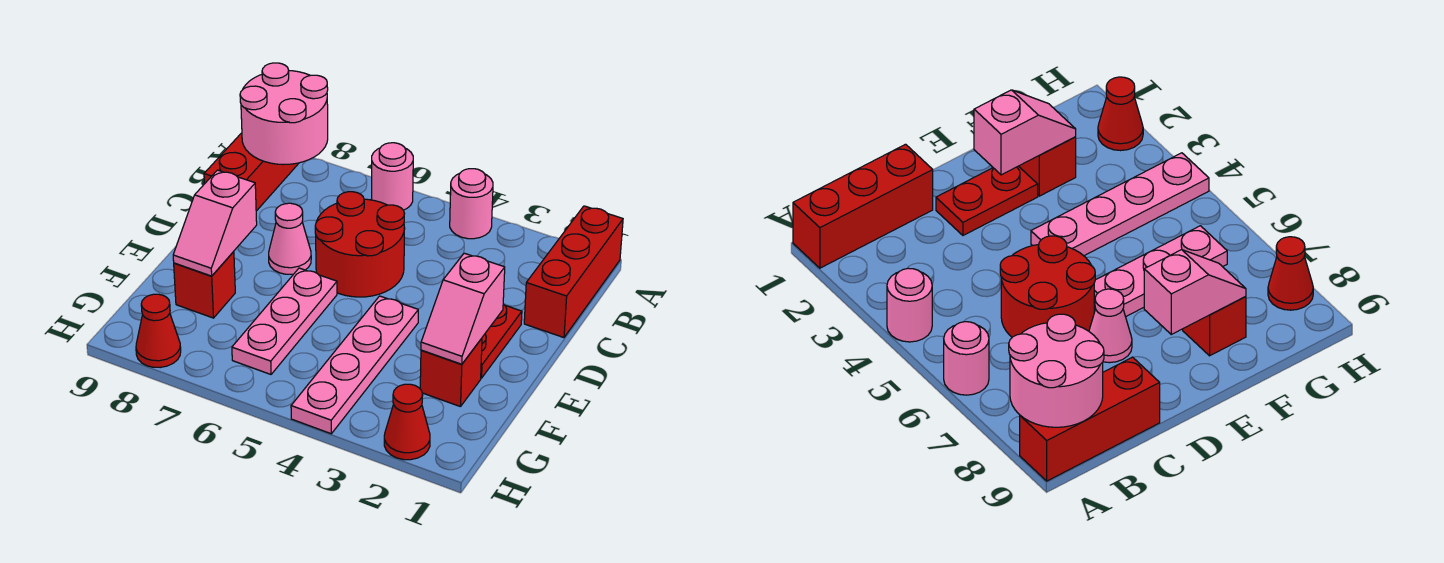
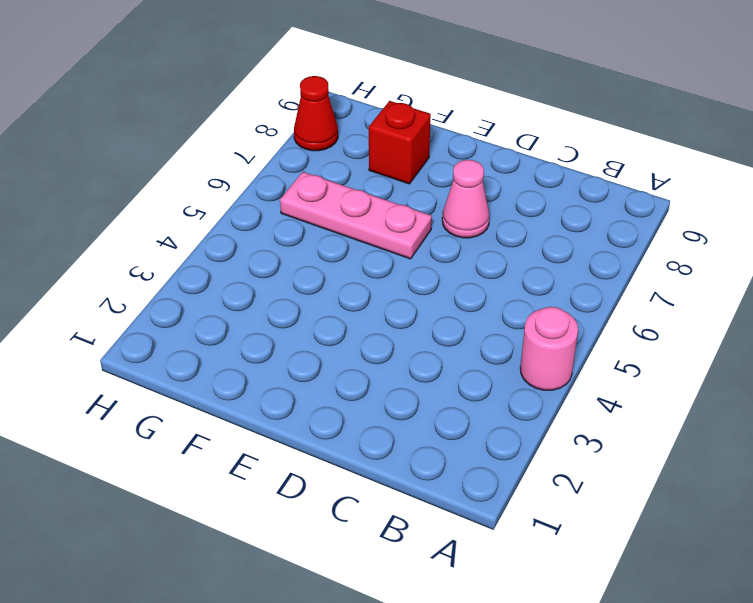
none -> red 1x3 brick [524,206,623,338]
none -> pink 1x1 round brick [371,143,413,210]
none -> red 1x3 brick [204,133,299,211]

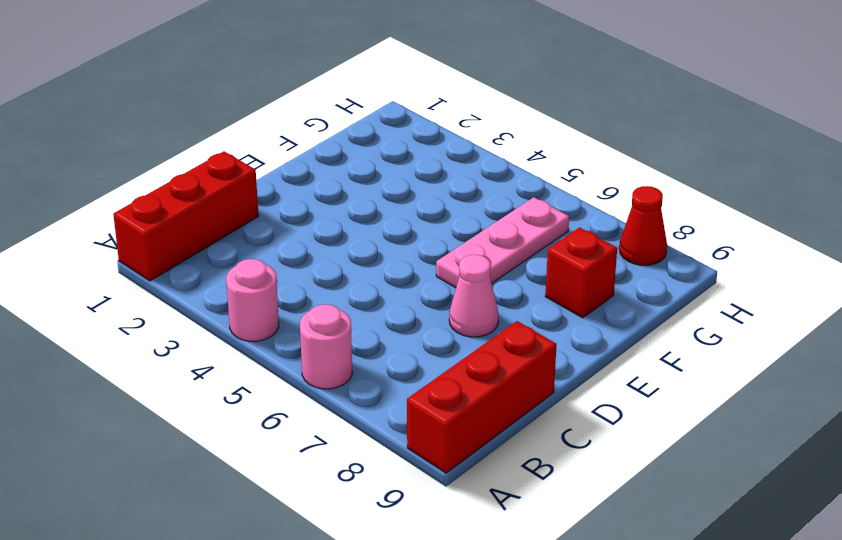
none -> red 2x2 round brick [315,192,405,297]
none -> red 1x2 plate [481,304,522,378]
none -> pink 1x4 plate [291,296,418,434]

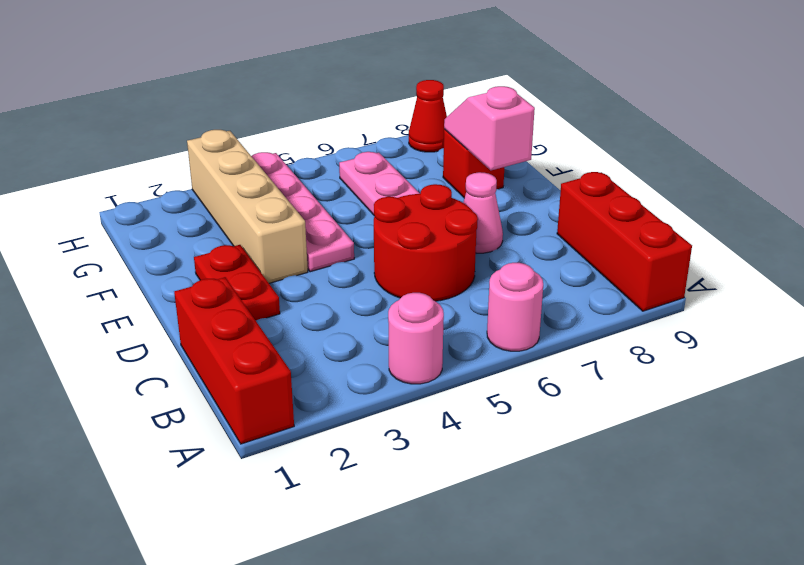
tan 1x4 brick [187,130,308,283] -> none
none -> red 1x1 brick [420,338,482,407]
none -> red 1x1 cone [384,384,430,460]
none -> pink 2x2 round brick [240,63,328,165]

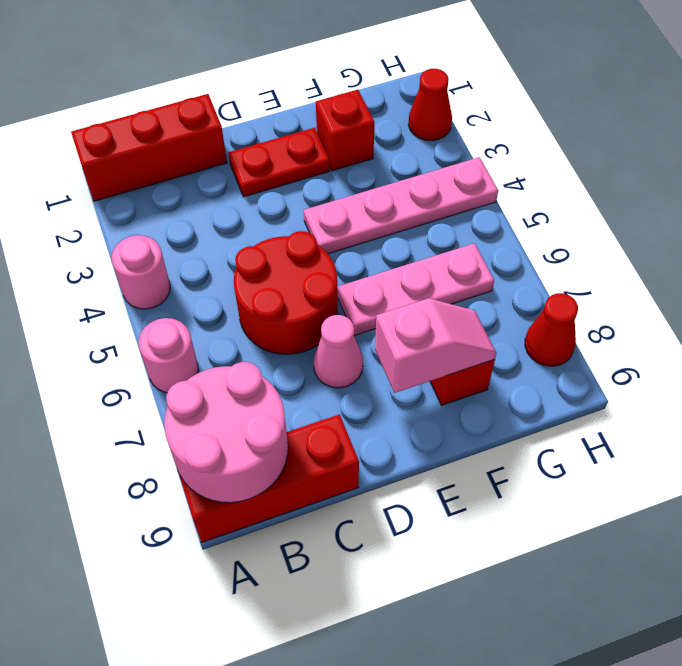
none -> pink 1x2 slope [421,253,505,364]

